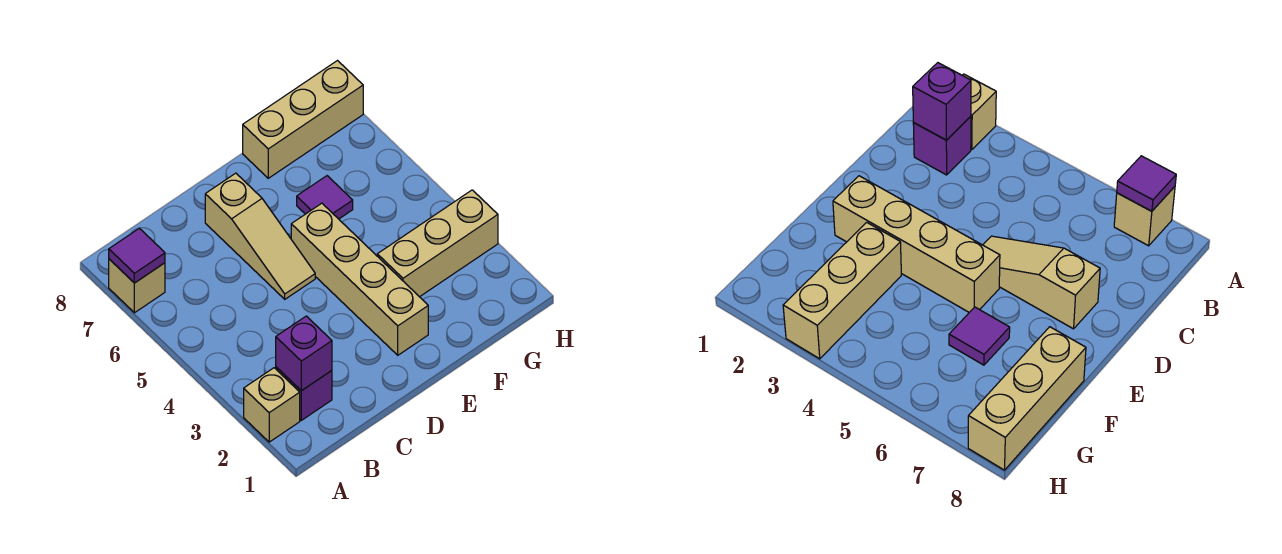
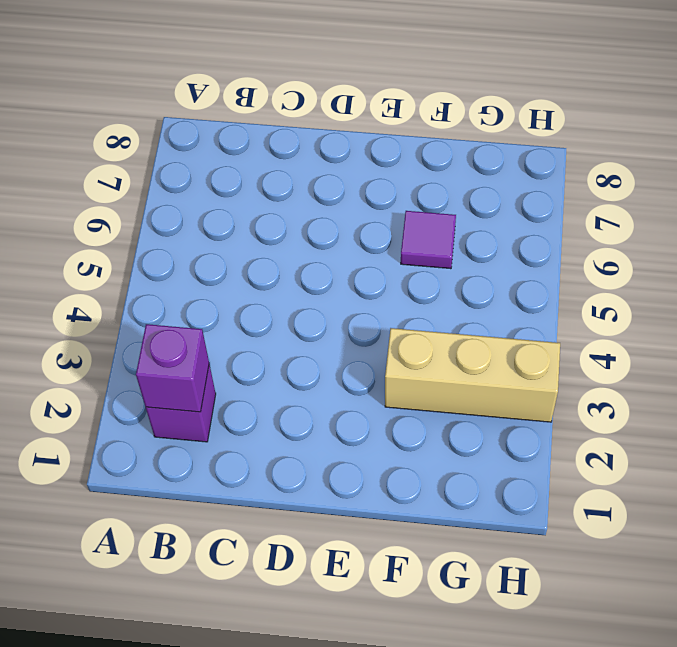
none -> tan 1x1 brick [244,368,300,442]
none -> tan 1x1 brick [109,259,165,313]

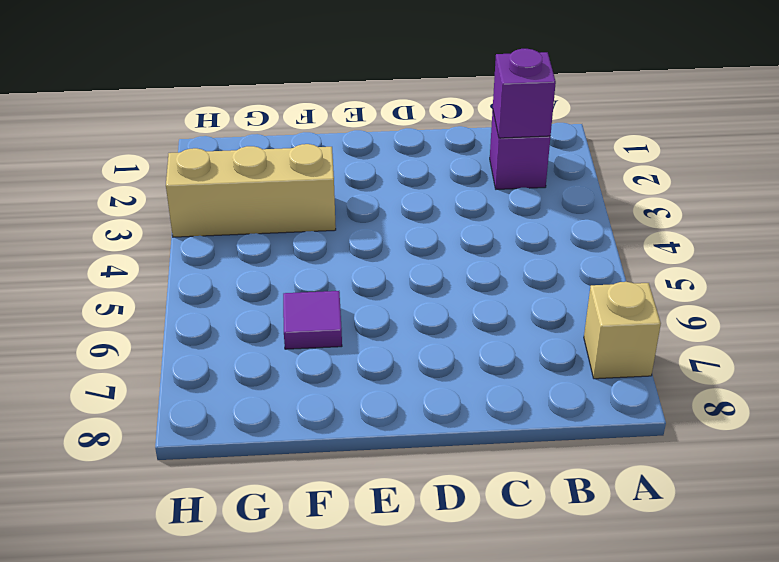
none -> tan 1x1 brick [244,368,300,442]
none -> tan 1x3 slope [205,173,315,299]

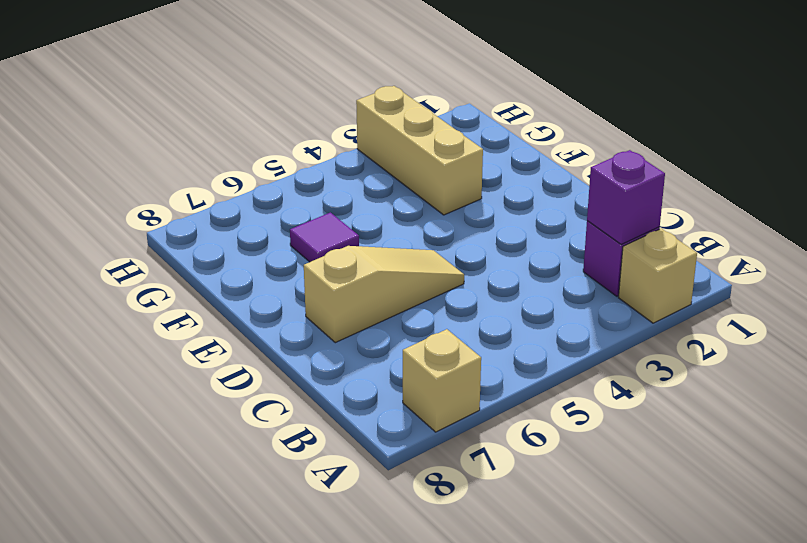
none -> tan 1x4 brick [291,203,428,355]
none -> tan 1x3 brick [243,61,363,178]

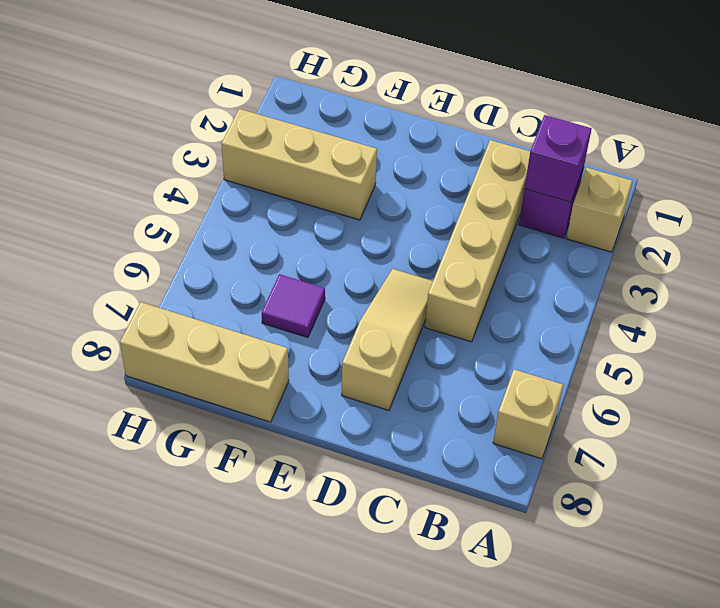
tan 1x4 brick [425,140,530,342] -> tan 1x4 brick moved to [291,203,428,355]
none -> purple 1x1 tile [109,228,165,283]

